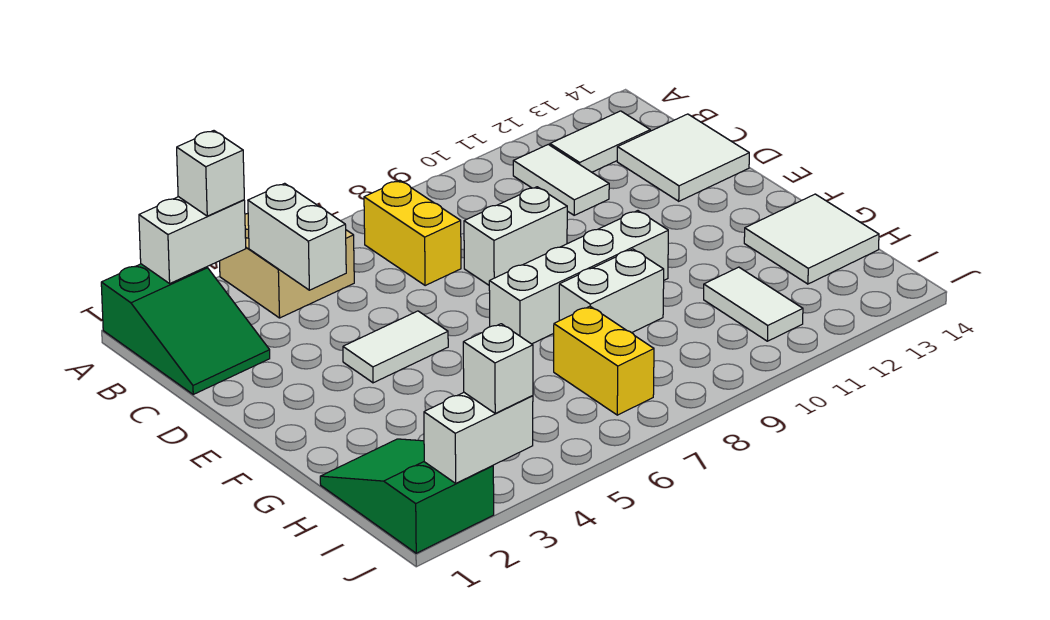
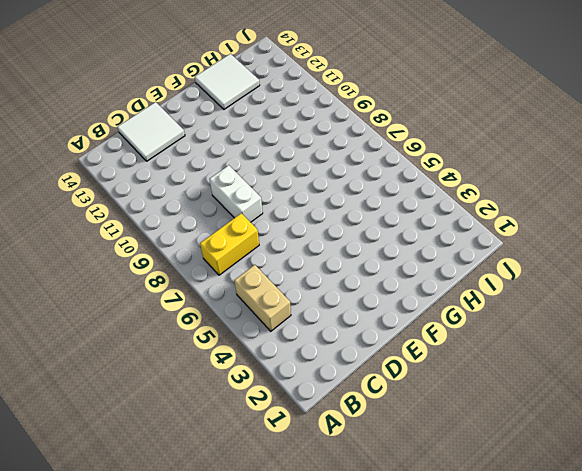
tan 1x2 brick [234,265,291,331] -> tan 2x2 brick [220,214,354,318]
none -> green 2x3 slope [101,264,270,394]
none -> white 1x2 tile [513,144,609,215]
none -> white 1x2 tile [550,111,650,172]

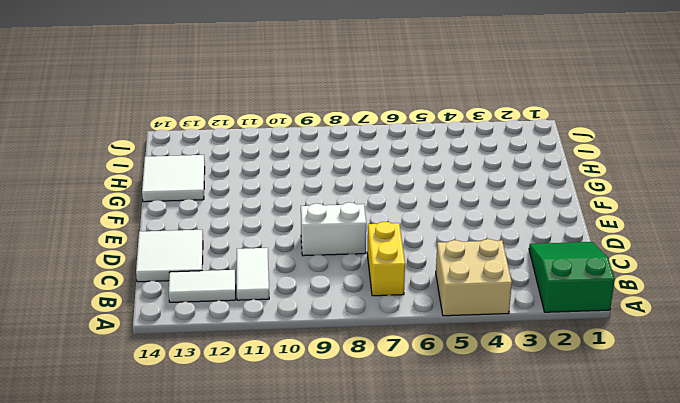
none -> white 1x2 tile [343,311,448,383]
none -> white 1x4 brick [489,211,668,344]
none -> white 1x2 brick [559,249,664,333]

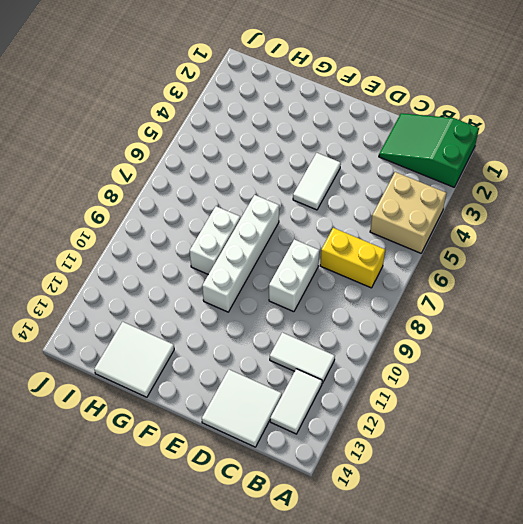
none -> green 2x3 slope [320,439,494,553]
none -> yellow 1x2 brick [554,306,654,415]
none -> white 1x2 tile [704,267,803,341]

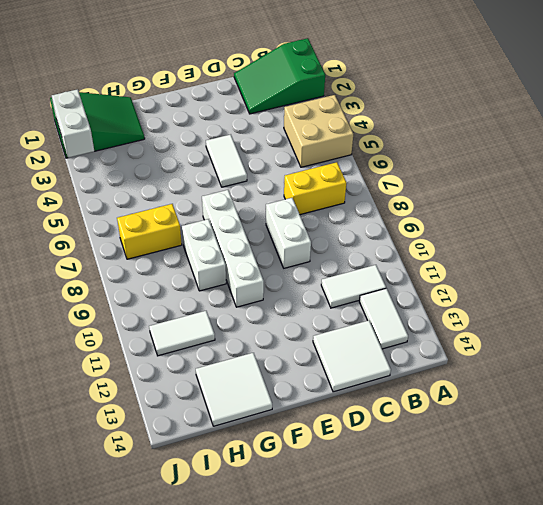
none -> white 1x2 brick [139,197,246,283]
none -> white 1x2 brick [248,183,346,290]
none -> white 1x1 brick [177,131,244,216]

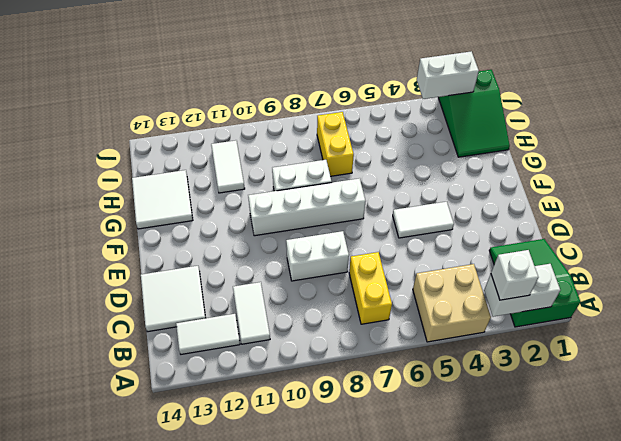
none -> white 1x2 brick [248,183,346,290]
none -> white 1x1 brick [463,324,533,413]

